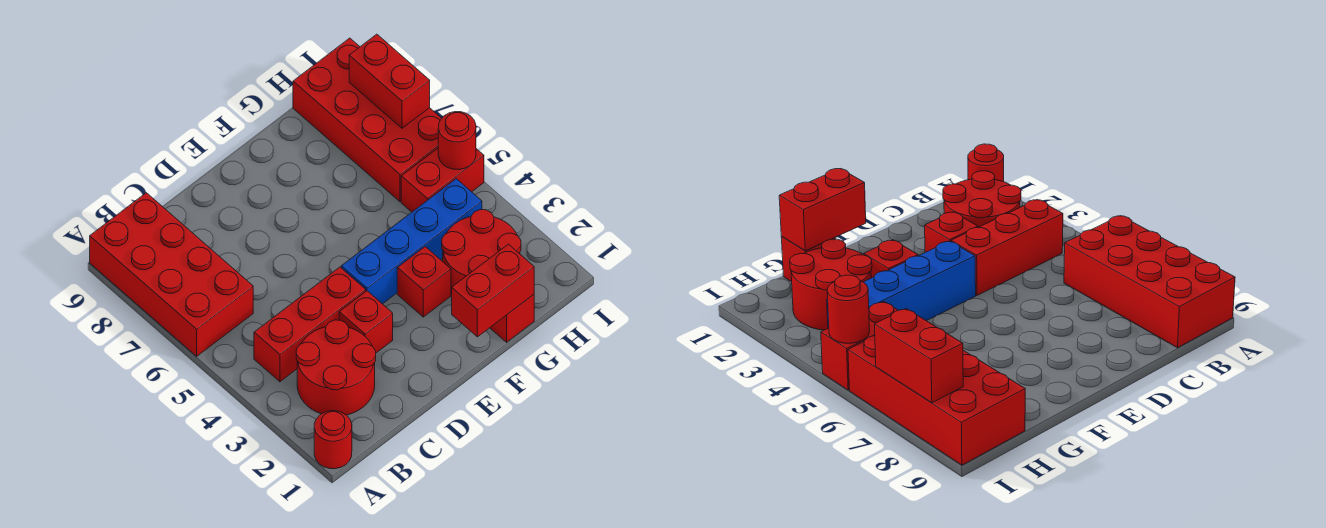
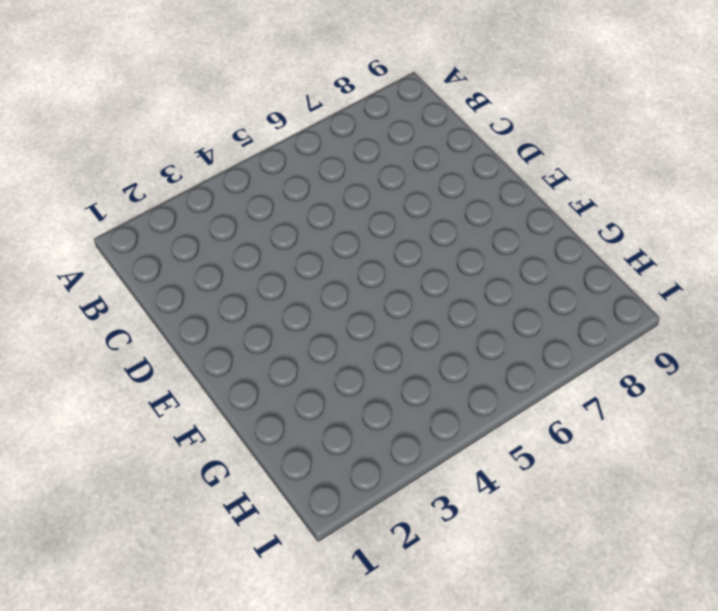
none -> red 1x1 round brick [314,411,352,469]
none -> red 2x4 brick [90,193,253,356]
none -> red 2x2 round brick [296,320,376,415]

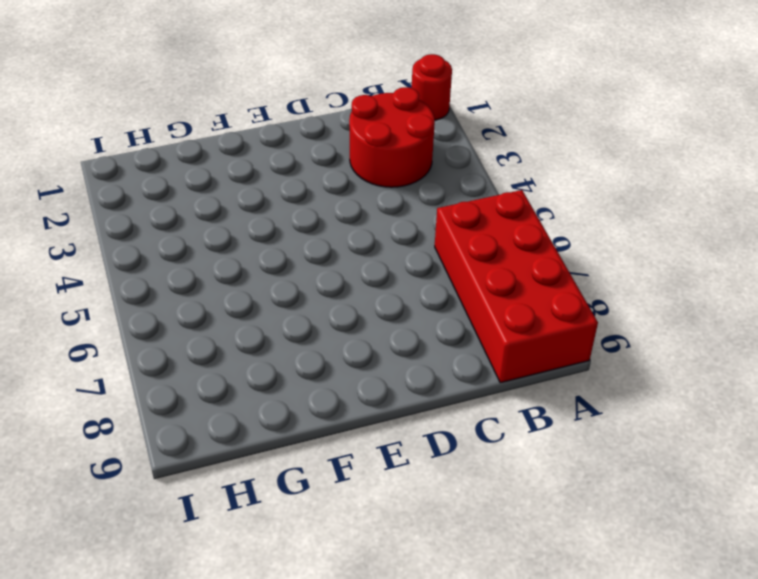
none -> red 1x3 brick [254,267,366,382]
none -> red 1x1 brick [339,291,393,353]
none -> blue 1x4 brick [341,179,482,304]

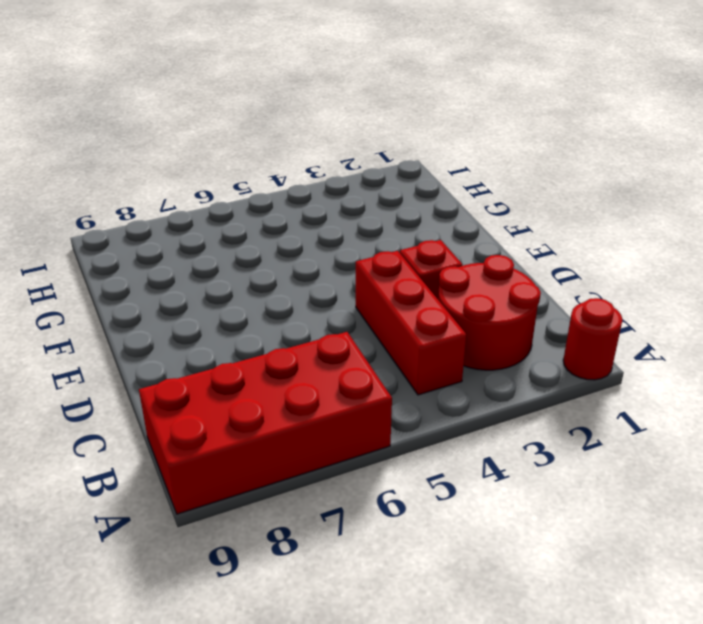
none -> blue 1x4 brick [341,179,482,304]
none -> red 1x1 brick [397,247,451,317]
none -> red 1x1 brick [490,295,534,342]

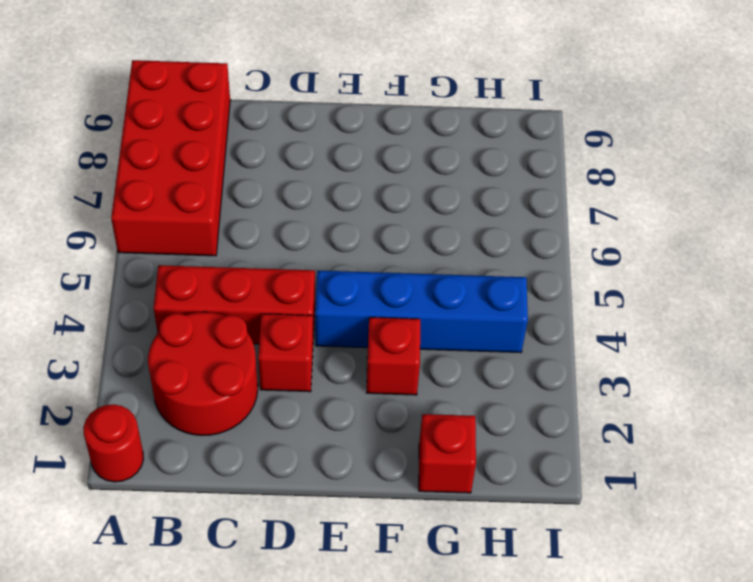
none -> red 2x2 round brick [442,210,521,294]
none -> red 1x2 brick [401,148,484,212]
none -> red 2x4 brick [293,38,442,202]

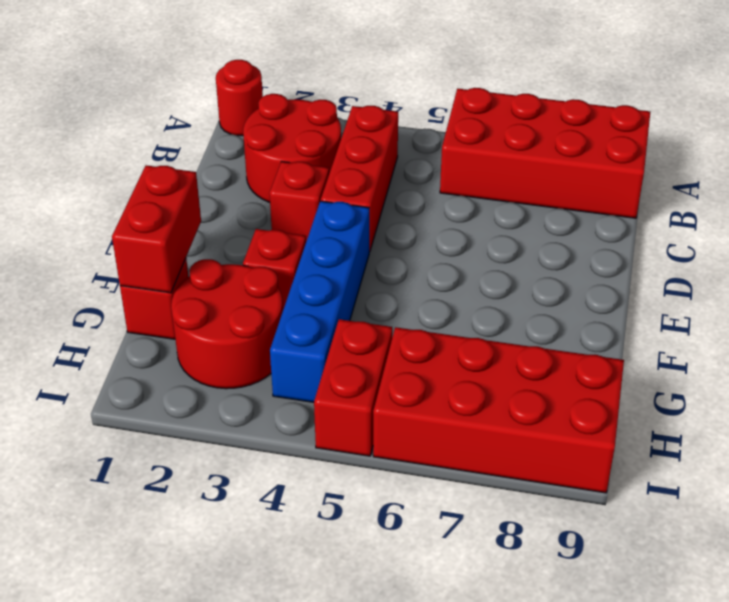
none -> red 1x1 round brick [438,112,476,170]
none -> red 1x2 brick [349,34,430,128]

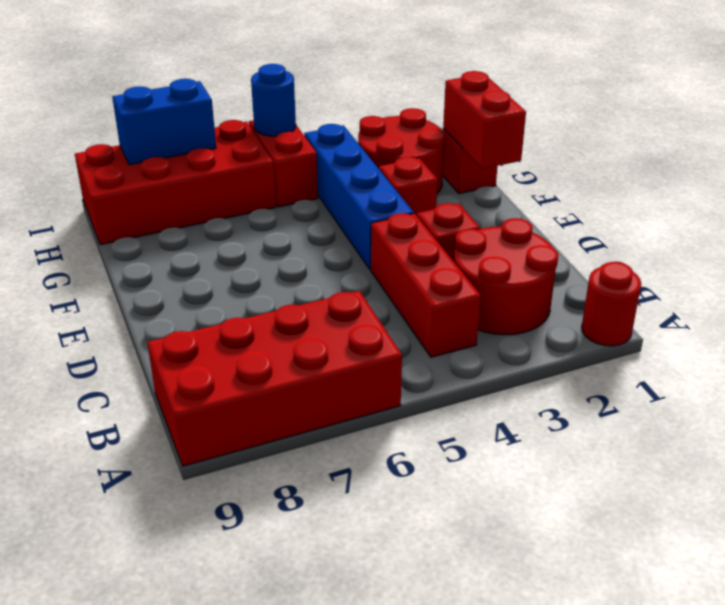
blue 1x1 round brick [251,64,296,136] -> red 1x1 round brick [438,112,476,170]
blue 1x2 brick [112,79,216,165] -> red 1x2 brick [349,34,430,128]

